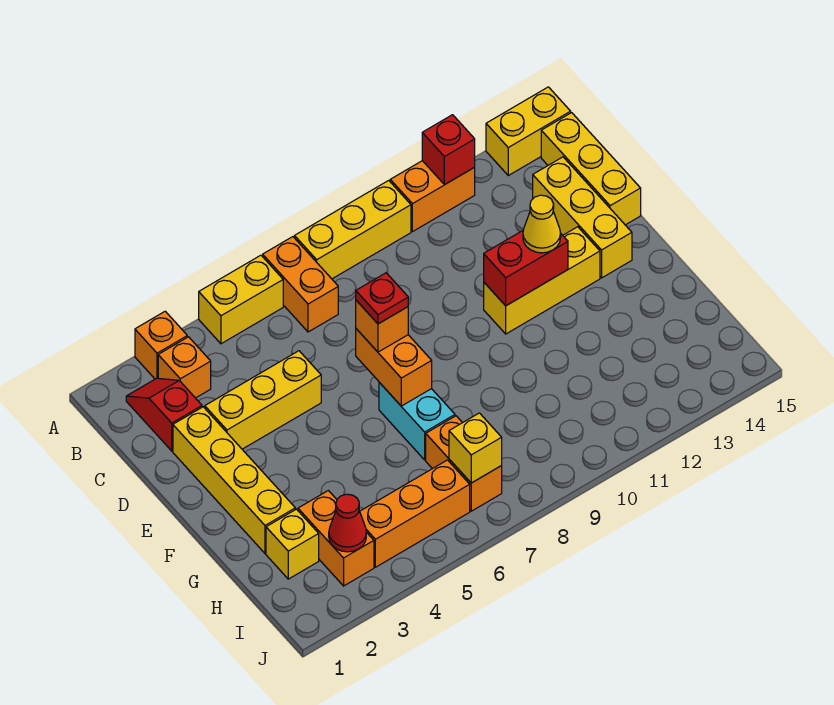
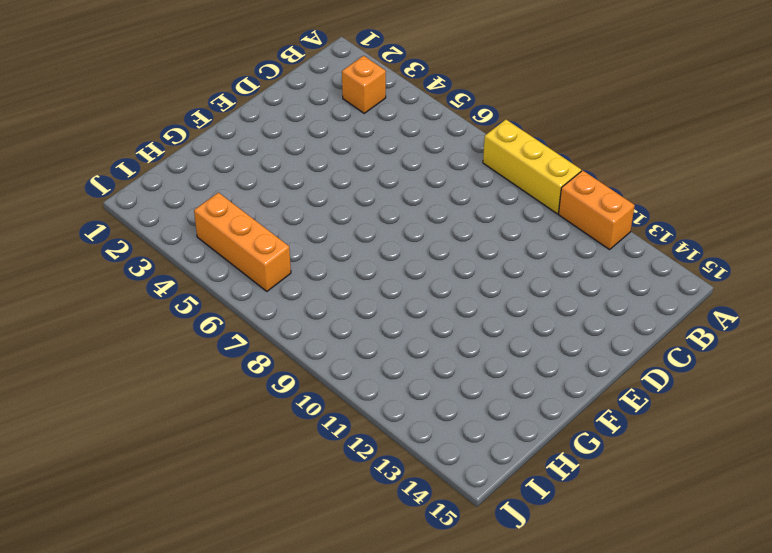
none -> orange 1x1 brick [135,311,187,379]
none -> yellow 1x2 brick [199,255,283,344]
none -> orange 1x2 brick [263,237,338,332]

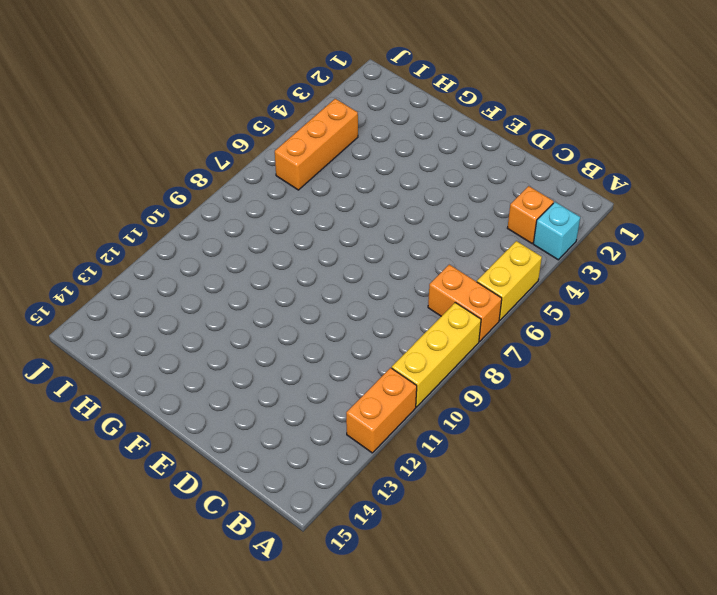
cyan 1x1 brick [533,202,580,260] -> orange 1x1 brick [135,311,187,379]
none -> yellow 1x2 brick [486,87,571,175]
none -> red 1x2 slope [126,378,202,451]
none -> yellow 1x3 brick [541,113,641,225]

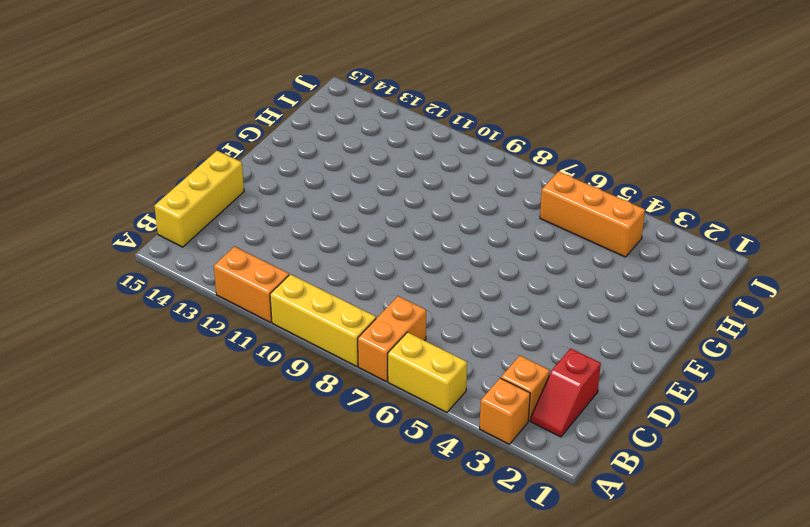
none -> yellow 1x2 brick [486,87,571,175]
none -> yellow 1x3 brick [533,157,632,278]
none -> yellow 1x4 brick [173,407,295,553]

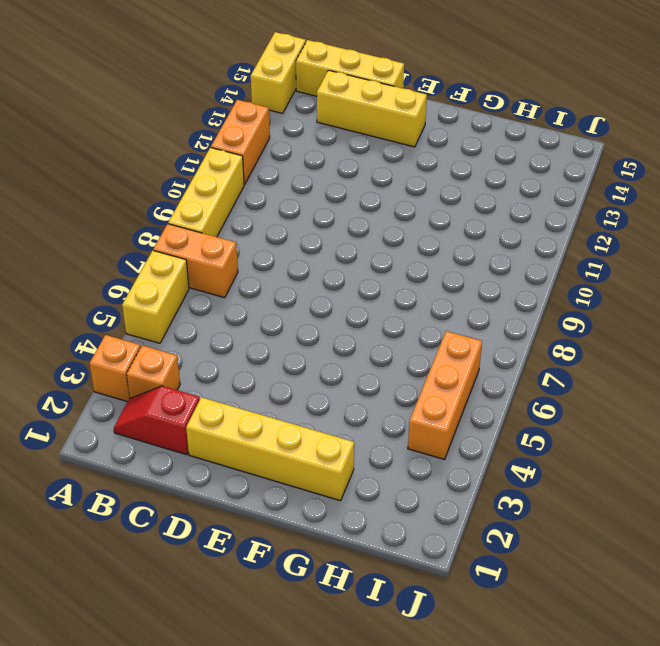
none -> yellow 1x3 brick [205,351,321,449]
none -> yellow 1x3 brick [484,227,600,334]
none -> cyan 1x2 brick [379,382,455,460]

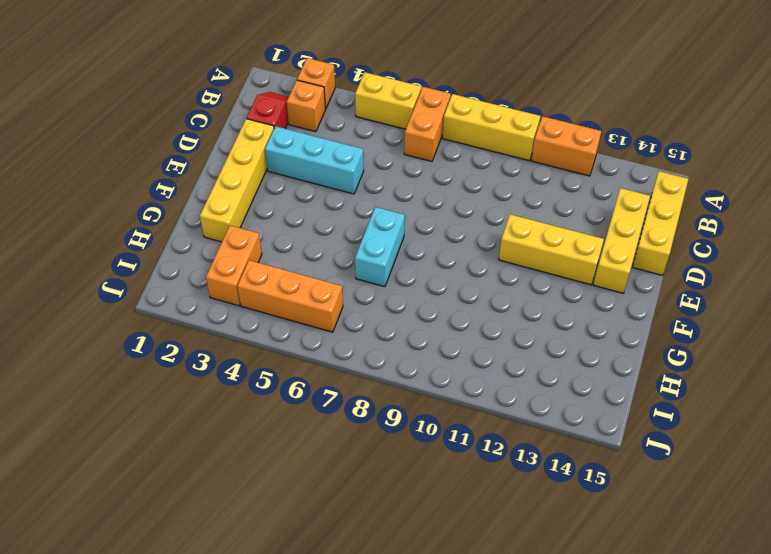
cyan 1x3 brick [265,126,364,194] -> yellow 1x3 brick [205,351,321,449]
none -> yellow 1x2 brick [486,87,571,175]
none -> yellow 1x1 brick [266,509,319,579]
none -> orange 1x2 brick [426,416,502,511]

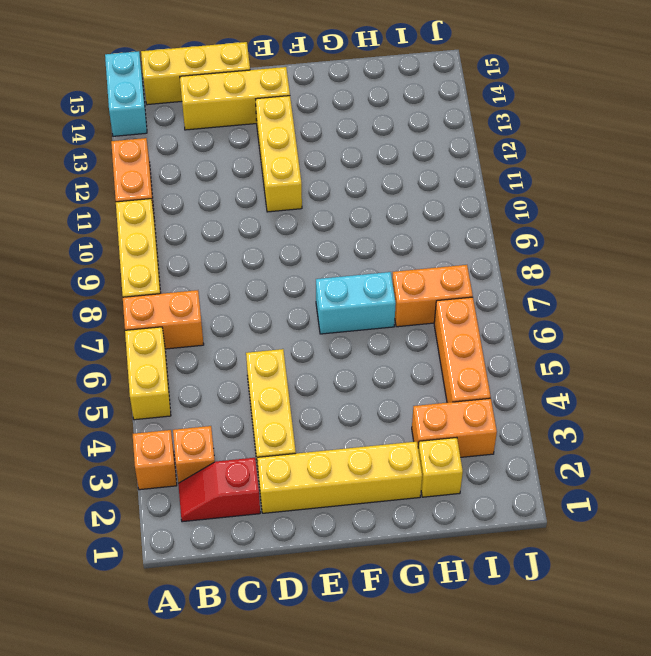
cyan 1x2 brick [105,51,147,136] -> yellow 1x2 brick [486,87,571,175]
none -> red 1x1 brick [422,115,475,185]
none -> orange 1x2 brick [356,329,432,406]
none -> red 1x2 brick [484,231,568,306]

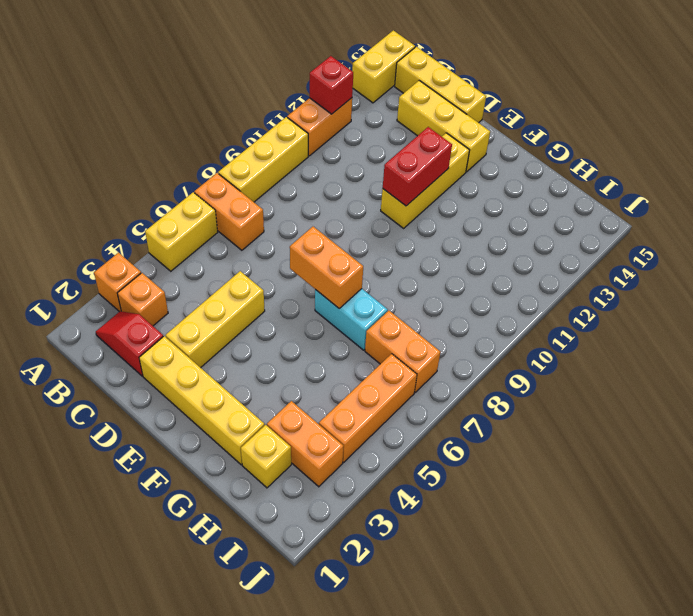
none -> red 1x1 cone [329,494,366,552]
none -> yellow 1x1 brick [449,413,502,483]
none -> orange 1x1 brick [356,300,408,352]

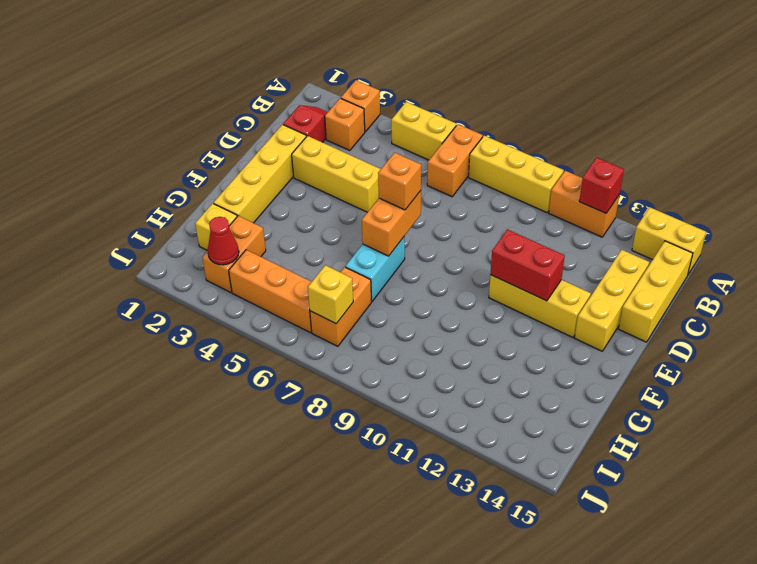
none -> yellow 1x1 cone [523,195,561,253]
none -> red 1x1 plate [356,273,408,324]

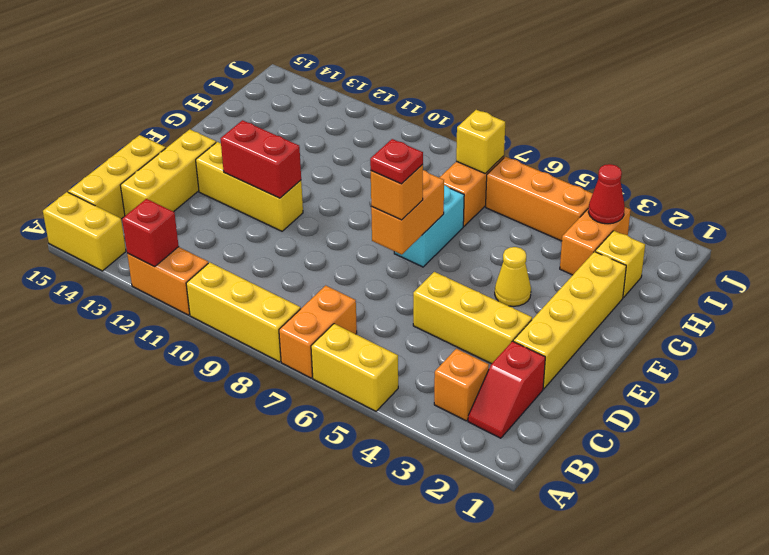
yellow 1x1 cone [495,247,531,306] -> yellow 1x1 cone moved to [523,195,561,253]
none -> orange 1x1 brick [135,311,187,379]

